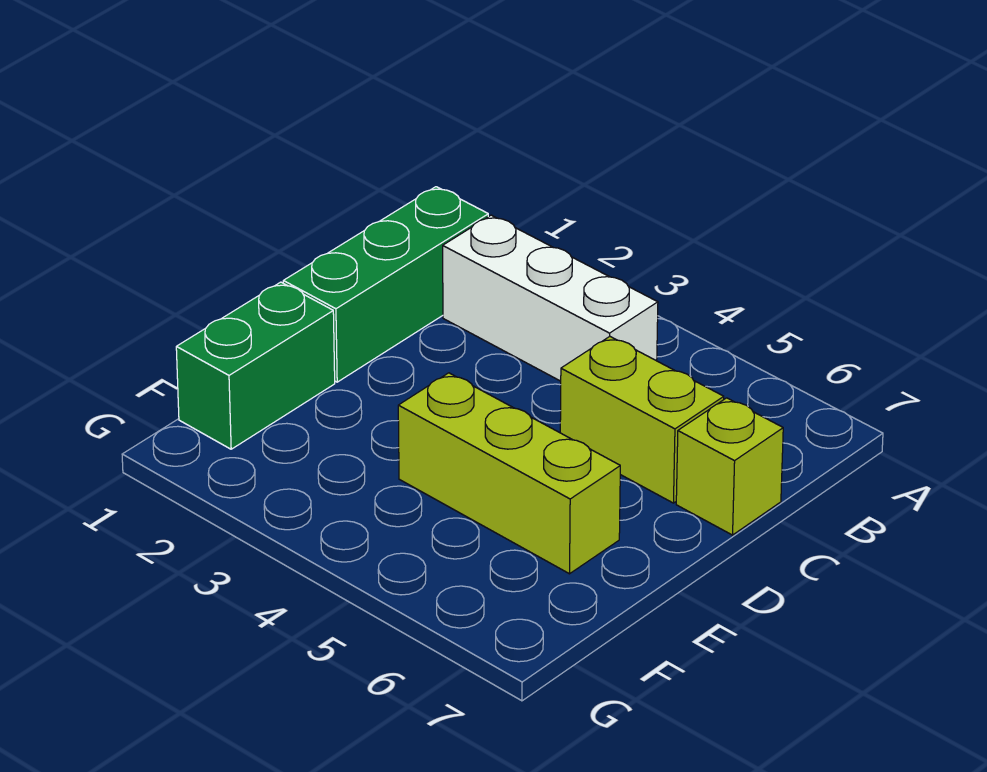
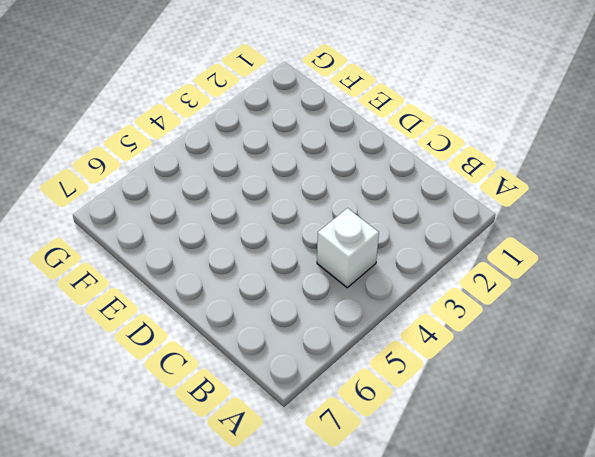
white 1x1 brick [317,208,379,287] -> white 1x3 brick [443,215,658,381]
none -> green 1x3 brick [283,187,488,382]
none -> lime 1x2 brick [560,337,724,503]

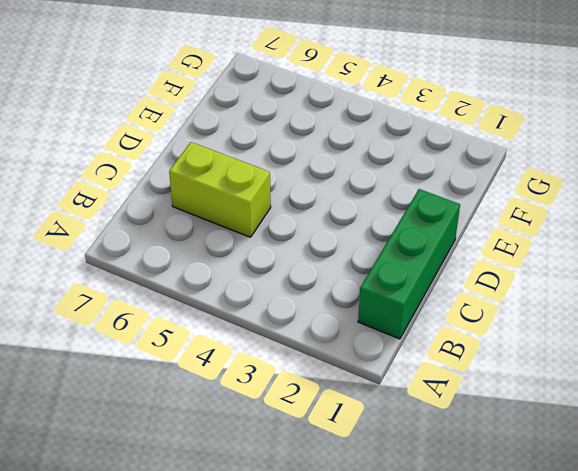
none -> white 1x3 brick [443,215,658,381]
none -> lime 1x1 brick [676,398,783,535]

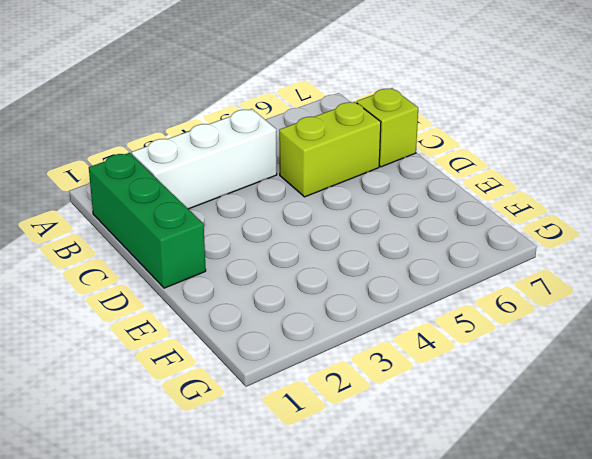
none -> green 1x2 brick [176,282,335,449]
none -> lime 1x3 brick [398,373,620,574]

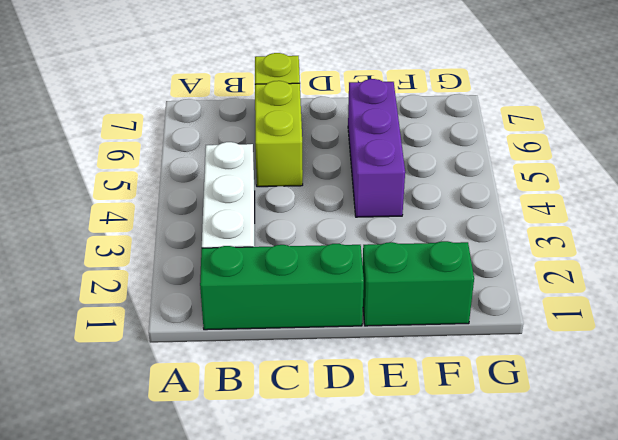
purple 1x3 brick [348,79,405,217] -> lime 1x3 brick [398,373,620,574]

